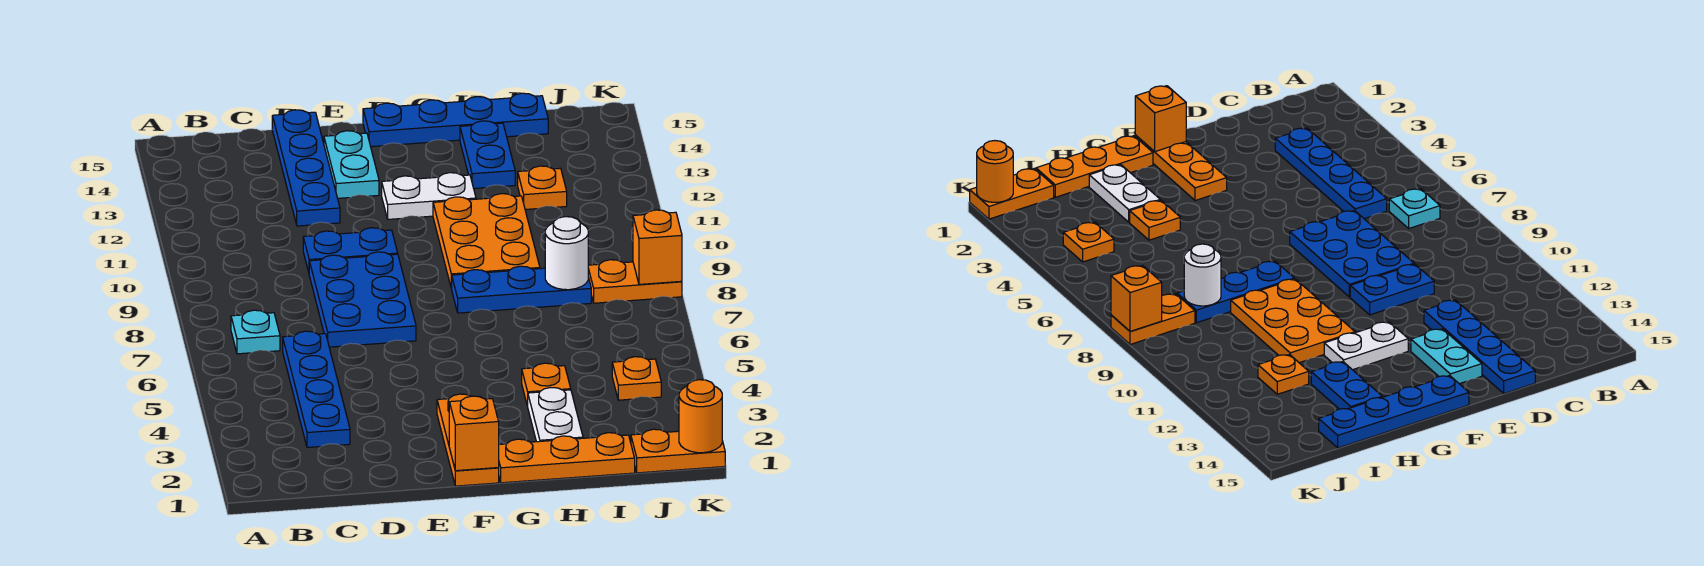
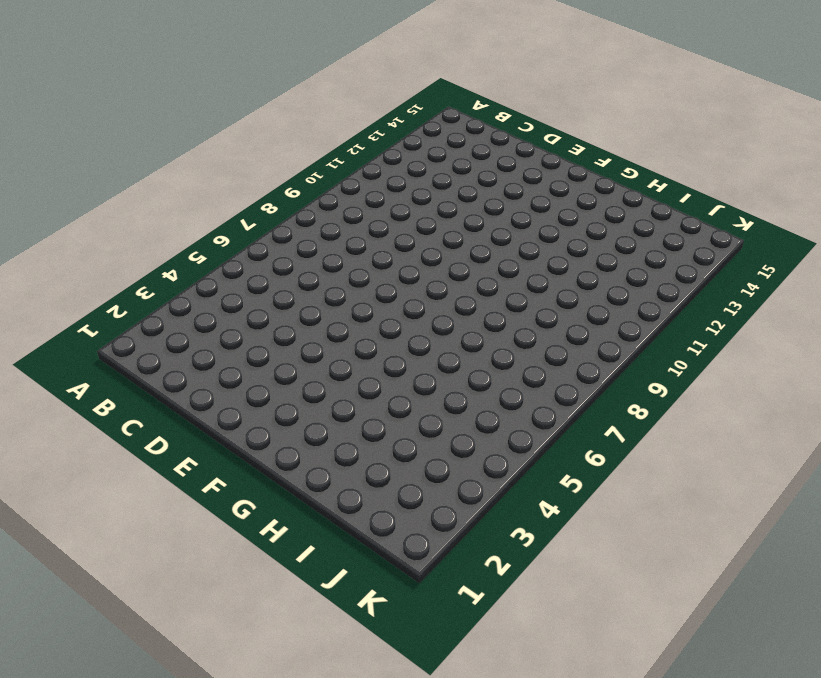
none -> cyan 1x1 plate [231,310,280,354]
none -> blue 1x4 plate [283,331,350,448]
none -> blue 2x3 plate [309,252,416,347]

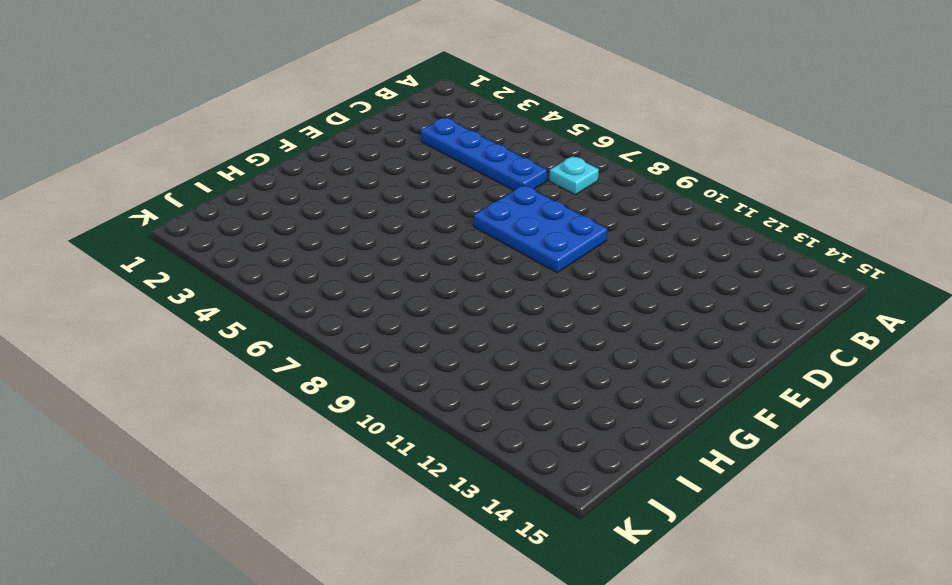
none -> blue 1x2 plate [303,228,398,272]
none -> blue 1x4 plate [272,110,340,226]
none -> cyan 1x2 plate [324,131,379,198]

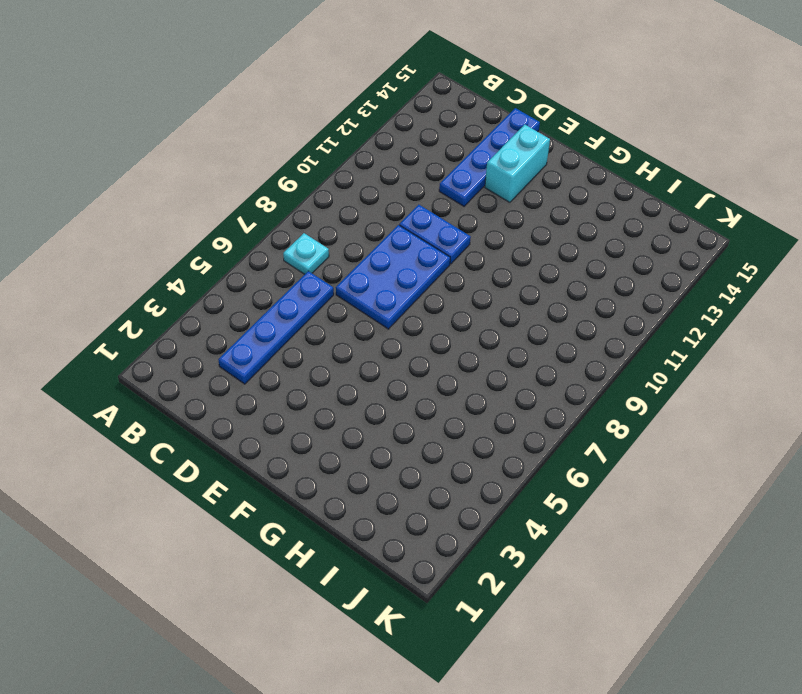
cyan 1x2 brick [485,125,550,202] -> cyan 1x2 plate [324,131,379,198]
none -> orange 1x3 plate [437,394,499,486]
none -> white 1x2 plate [382,173,476,219]
none -> blue 1x4 plate [363,93,548,147]

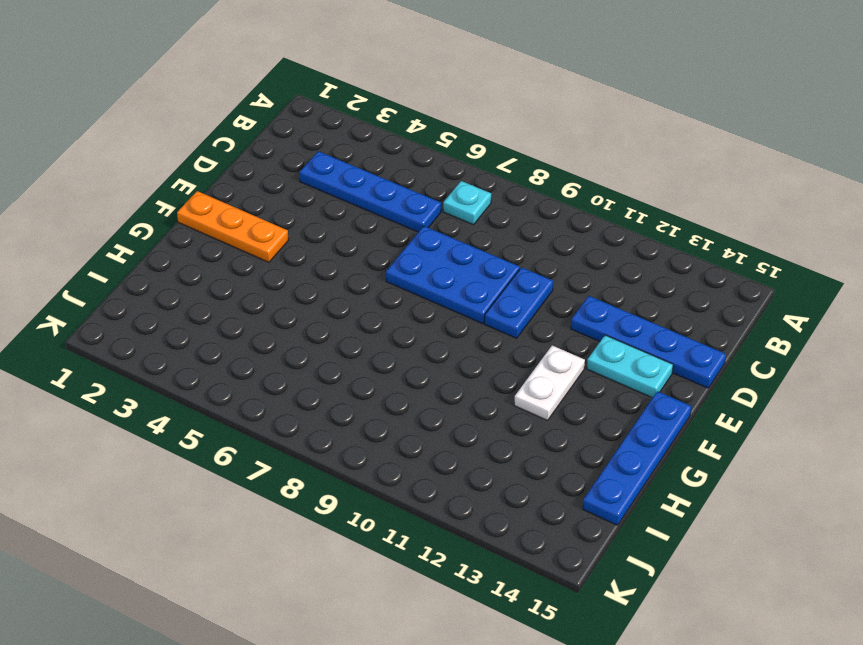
none -> orange 1x3 plate [499,433,635,483]
none -> blue 1x3 plate [452,266,591,313]
none -> orange 2x3 plate [433,194,540,289]

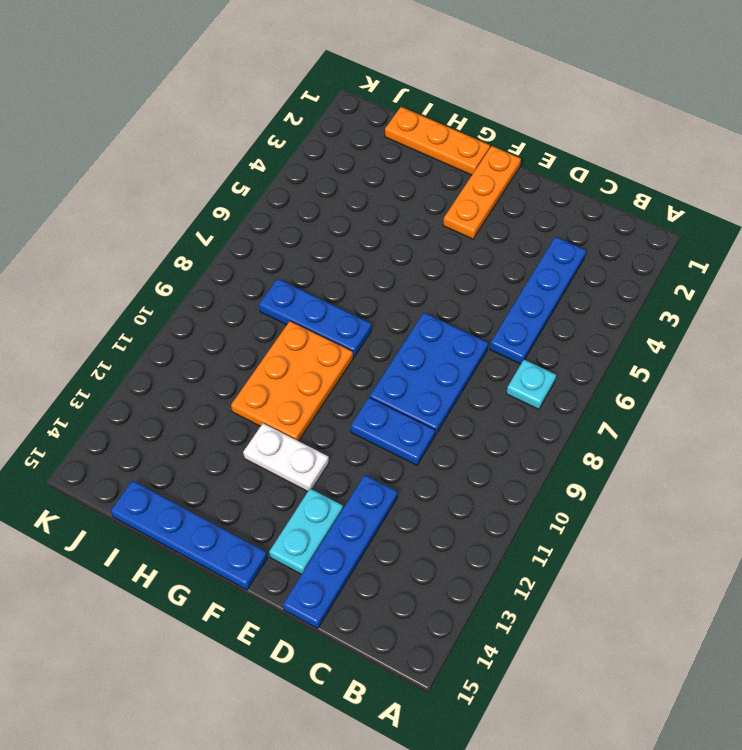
none -> white 1x2 plate [528,388,583,442]
none -> orange 1x1 plate [522,363,571,406]
none -> blue 1x2 plate [460,121,515,189]

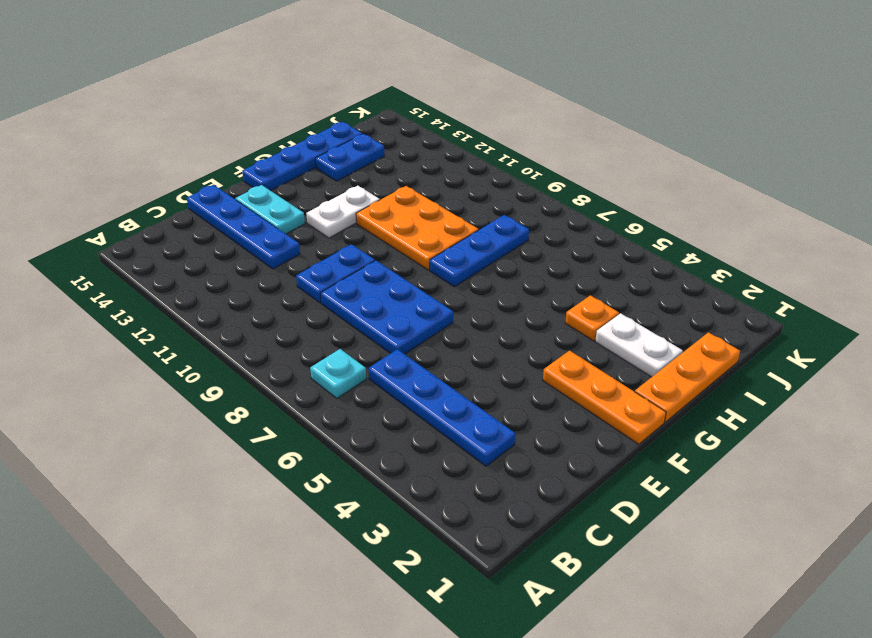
blue 1x2 plate [315,134,384,181] -> blue 1x2 plate turned to [460,121,515,189]
none -> orange 1x1 plate [518,166,567,209]
none -> orange 1x2 plate [631,429,725,473]
none -> orange 1x1 plate [612,357,661,400]

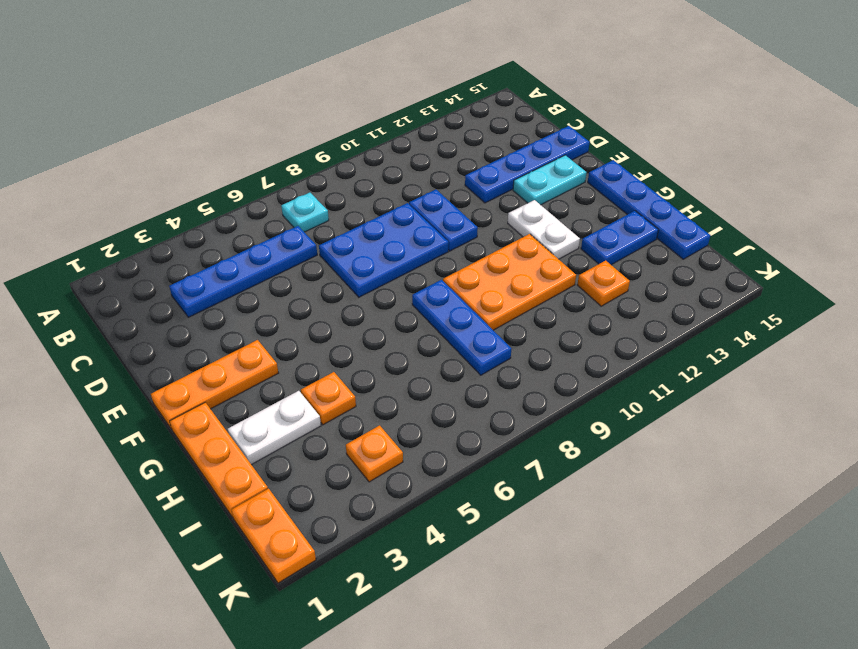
none -> orange 1x2 plate [588,260,682,303]
none -> orange 1x1 brick [449,396,499,471]
none -> white 1x1 round brick [545,217,588,290]

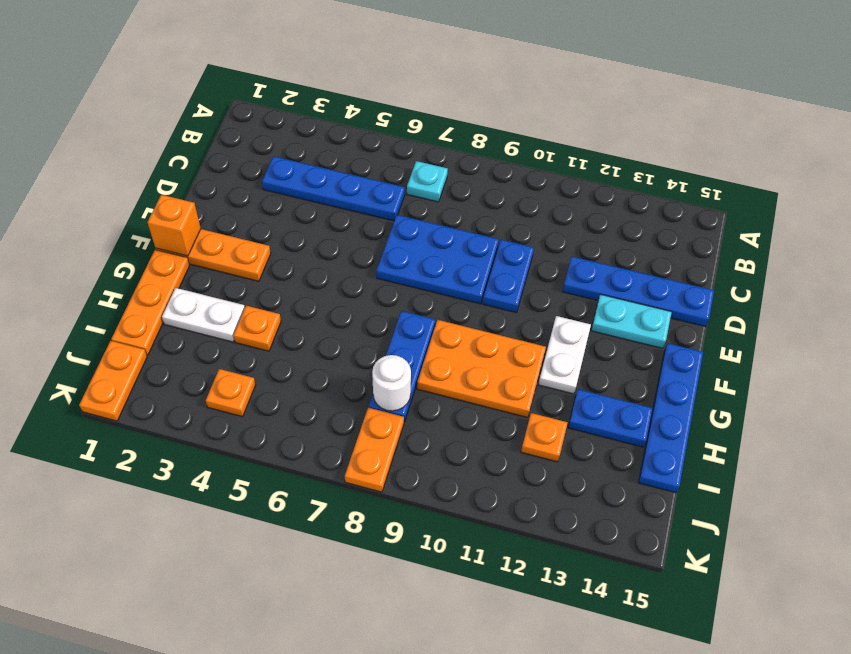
none -> orange 1x1 round brick [679,380,722,453]
none -> orange 1x1 brick [633,210,682,284]

